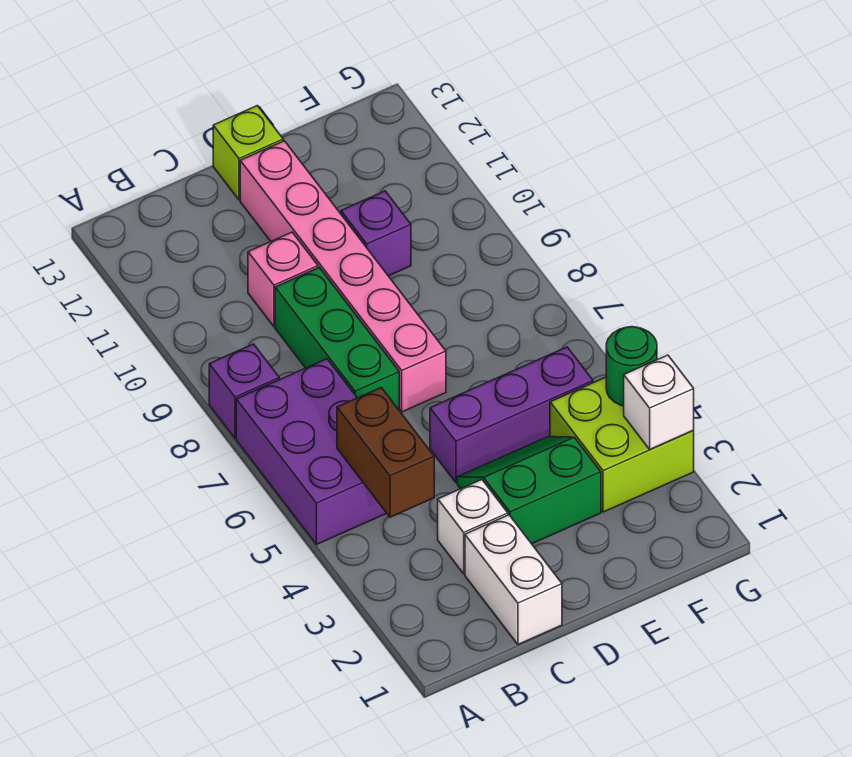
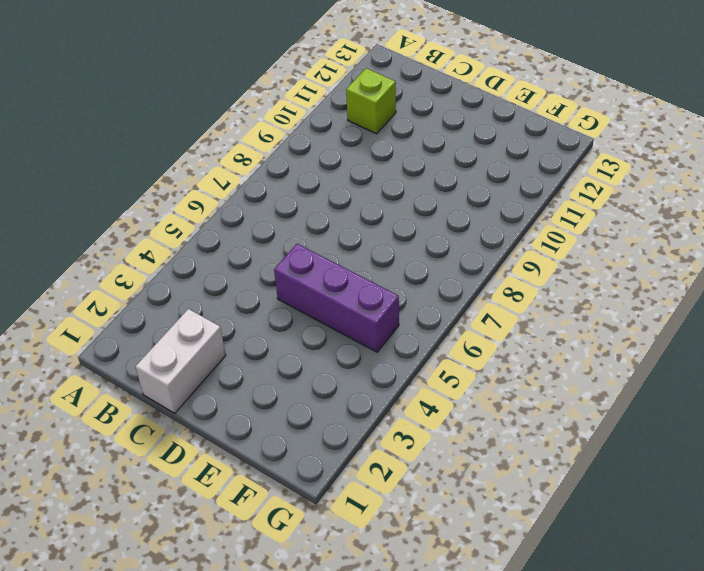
lime 1x1 brick [346,68,396,134] -> lime 1x1 brick moved to [213,106,283,200]
none -> purple 2x3 brick [236,359,387,545]
none -> purple 1x1 brick [209,344,279,439]
none -> white 1x1 brick [438,480,508,574]

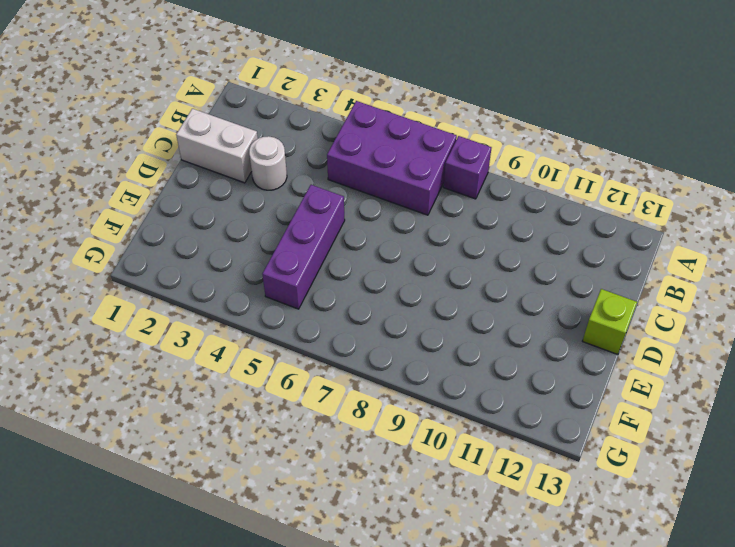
white 1x1 round brick [249,136,287,190] -> white 1x1 brick [438,480,508,574]
none -> green 1x3 brick [275,268,399,410]
none -> pink 1x1 brick [248,232,318,327]
none -> green 2x2 slope [457,437,601,544]

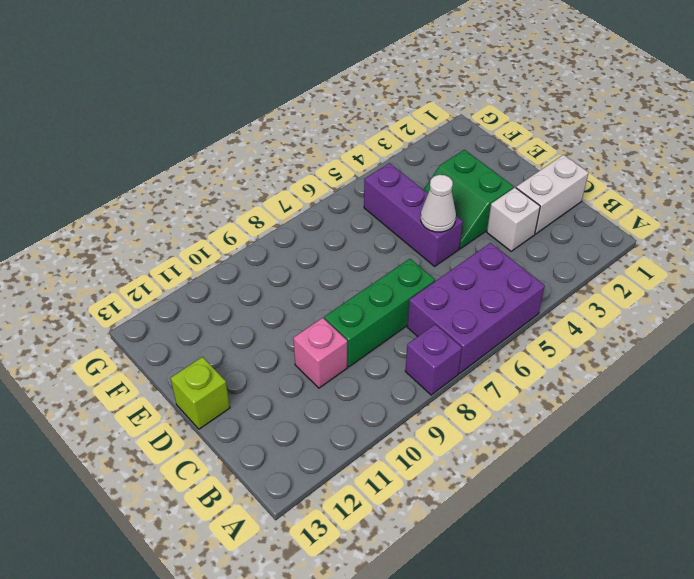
white 1x1 cone [421,175,456,232] -> none
none -> pink 1x6 brick [240,141,446,412]
none -> purple 1x1 brick [341,191,411,276]
none -> lime 2x2 brick [550,377,694,512]

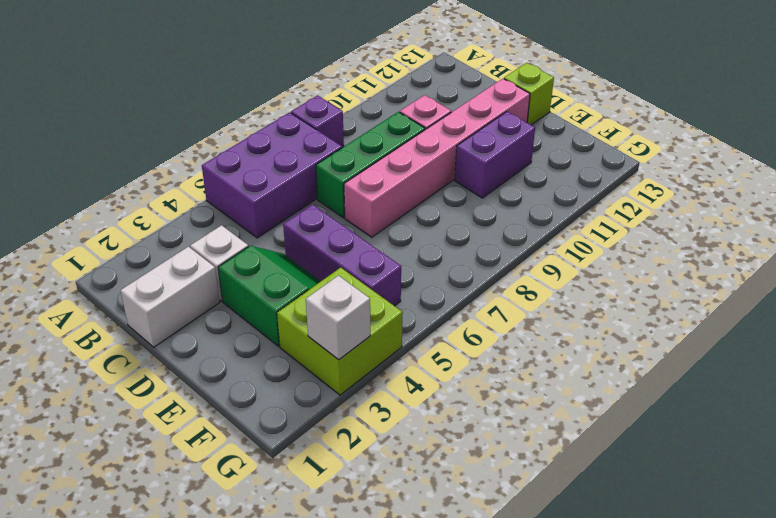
purple 1x2 brick [455,112,535,198] -> purple 1x1 brick [341,191,411,276]
none -> brown 1x2 brick [337,388,434,517]
none -> green 1x1 round brick [606,327,657,406]

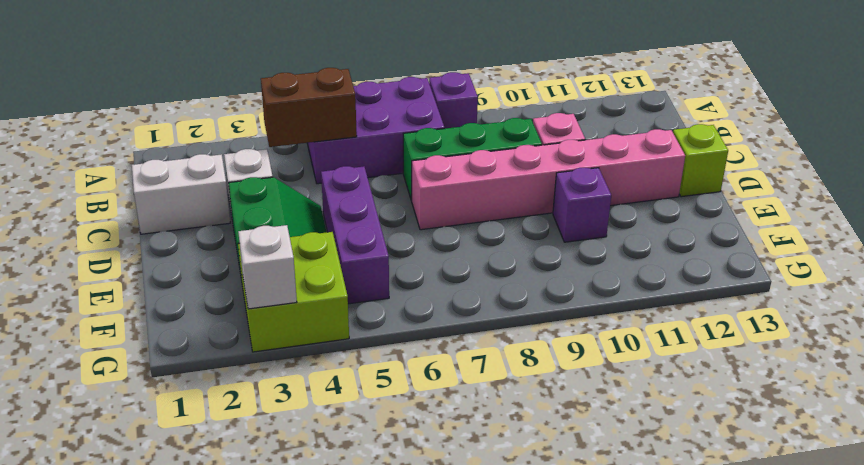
none -> green 1x1 round brick [606,327,657,406]

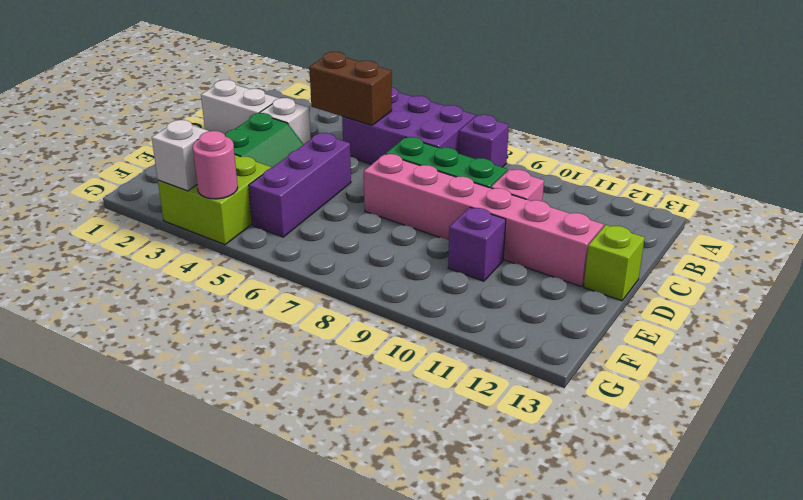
pink 1x1 round brick [193,131,238,199] -> green 1x1 round brick [606,327,657,406]

